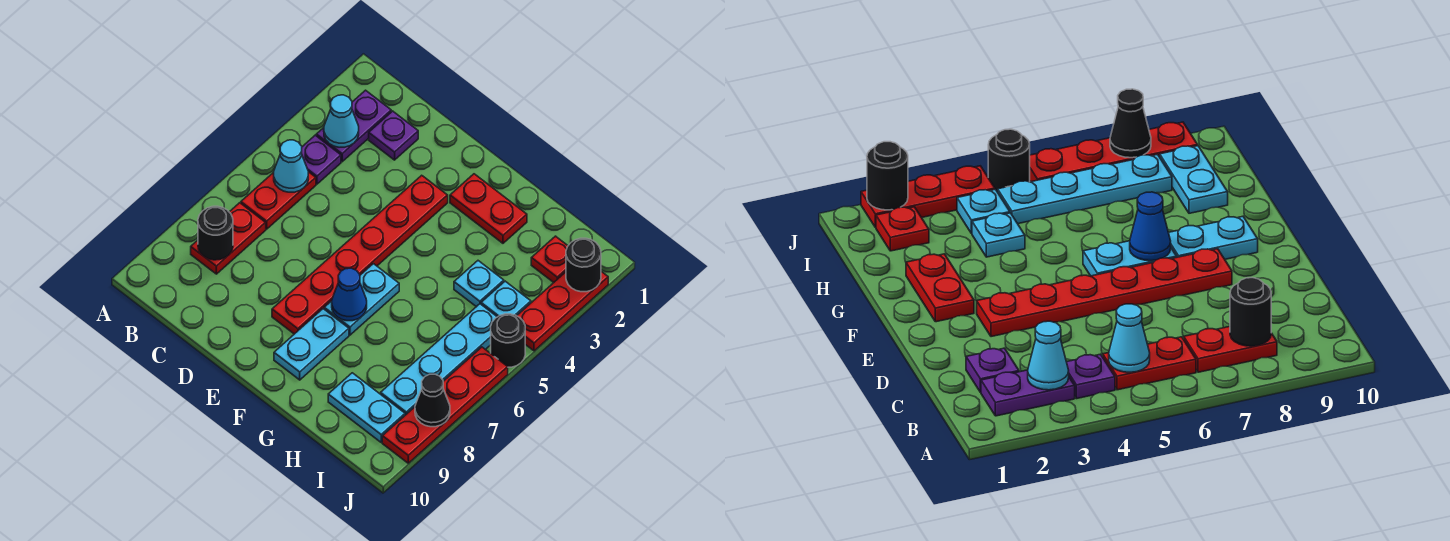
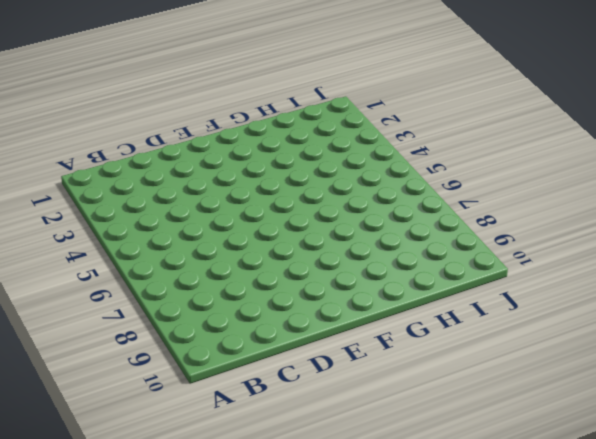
none -> purple 1x2 plate [316,90,391,162]
none -> purple 1x1 plate [302,135,341,184]
none -> red 1x2 plate [241,172,316,229]

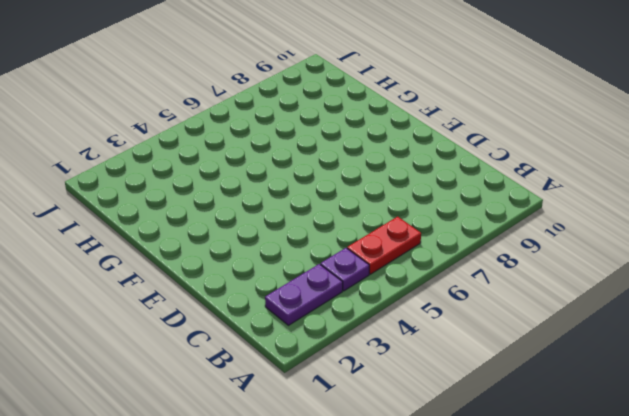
none -> red 1x2 plate [191,203,266,274]
none -> purple 1x1 plate [369,111,418,160]
none -> red 1x6 plate [272,175,448,334]

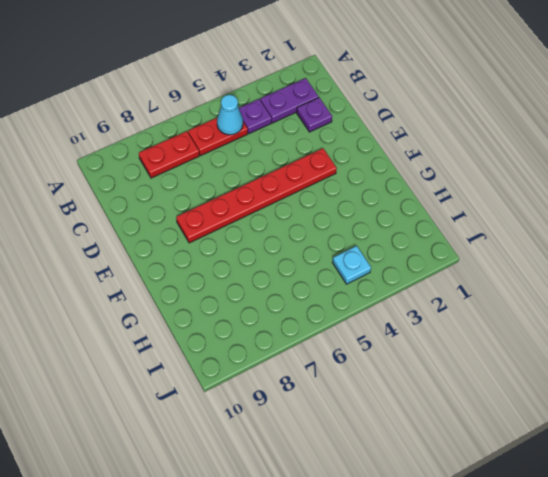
none -> red 1x2 plate [450,174,527,243]
none -> cyan 1x2 plate [324,264,399,335]
none -> cyan 1x2 plate [274,309,349,380]

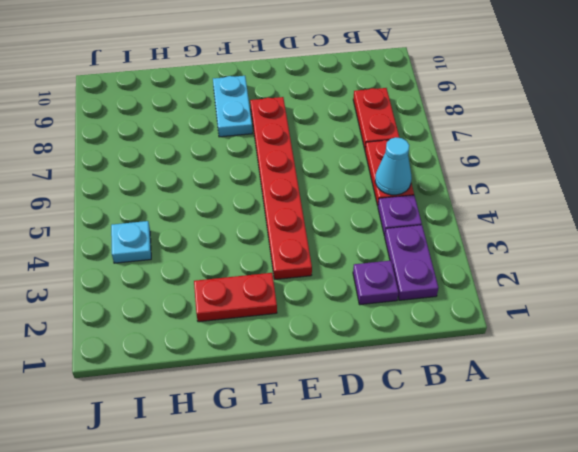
none -> cyan 1x2 plate [324,264,399,335]
none -> cyan 1x1 plate [454,261,504,307]
none -> cyan 1x2 plate [328,373,405,442]

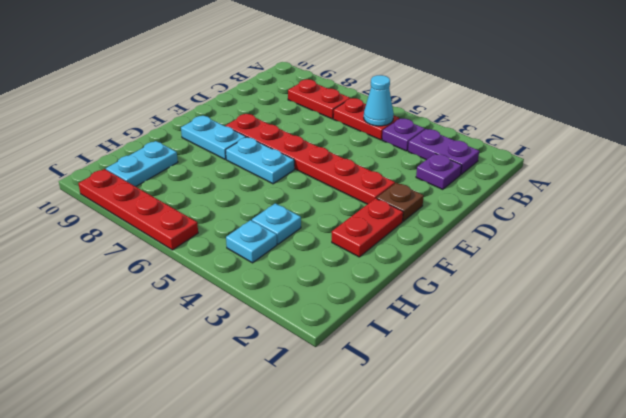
brown 1x1 plate [377,183,424,221] -> none
none -> red 1x1 plate [531,236,568,282]
none -> cyan 1x4 plate [381,304,497,415]
none -> red 1x3 plate [517,272,608,351]

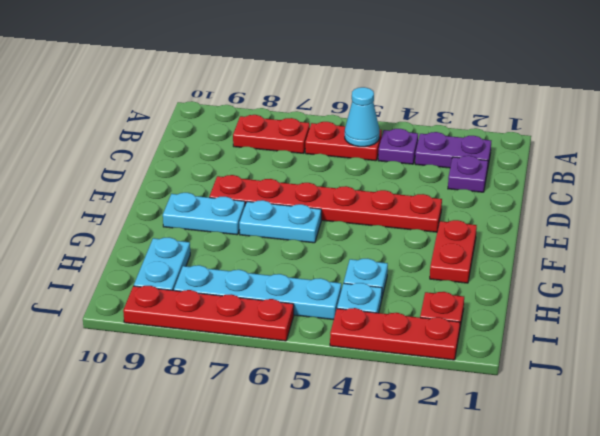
none -> black 1x1 round brick [491,314,525,367]
none -> cyan 1x1 cone [324,95,359,147]
none -> black 1x1 round brick [198,206,233,260]

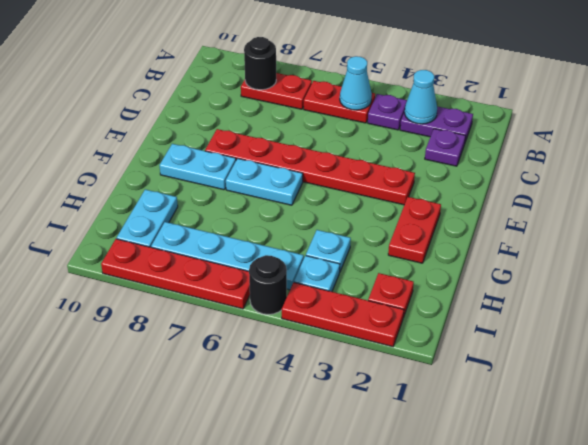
none -> blue 1x1 cone [332,268,367,321]
none -> black 1x1 round brick [566,238,601,292]
none -> black 1x1 cone [415,374,450,427]

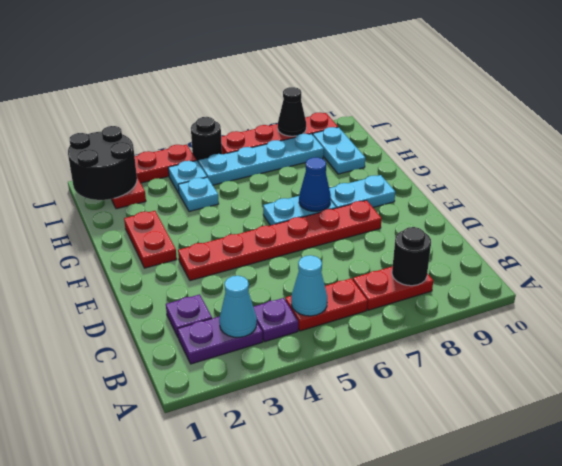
black 2x2 round brick [68,126,137,200] -> black 1x1 round brick [566,238,601,292]

